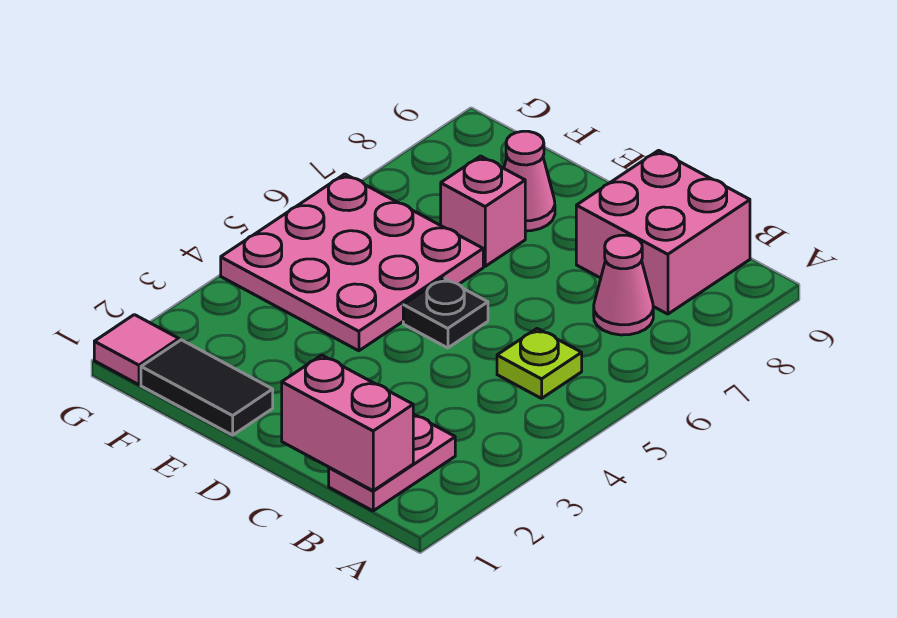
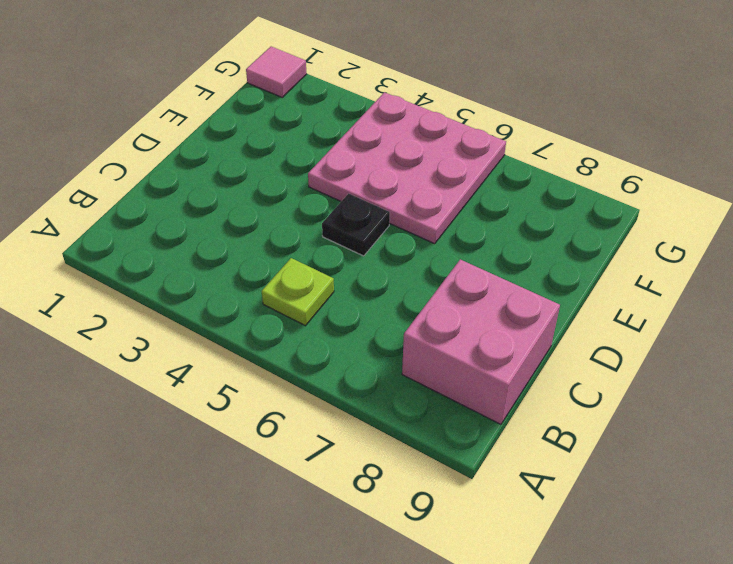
none -> pink 1x2 plate [329,414,455,511]
none -> pink 1x1 cone [594,235,653,335]

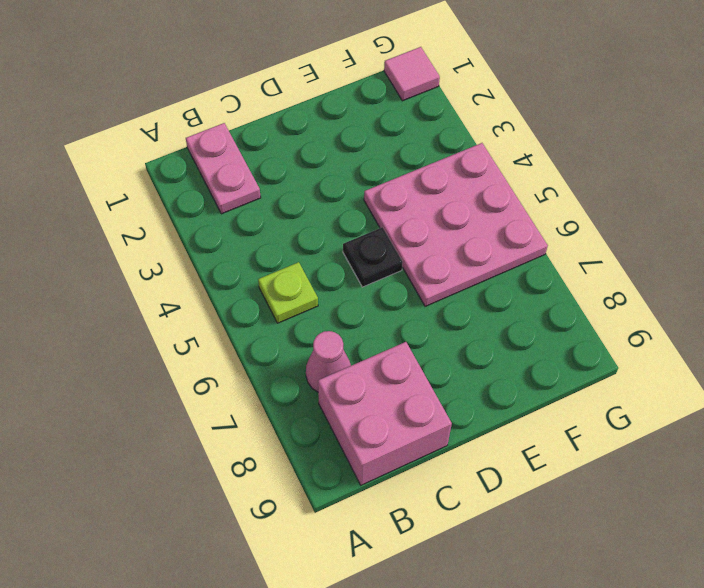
none -> black 1x2 tile [141,340,273,435]
none -> pink 1x1 brick [441,156,525,266]

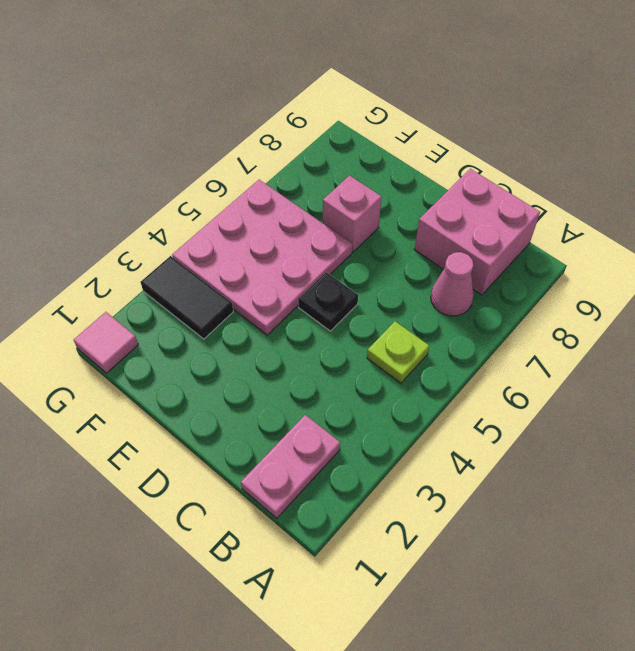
black 1x2 tile [141,256,233,339] -> black 1x2 tile moved to [141,340,273,435]
none -> pink 1x1 cone [504,131,555,231]
none -> pink 1x2 brick [282,355,413,491]

